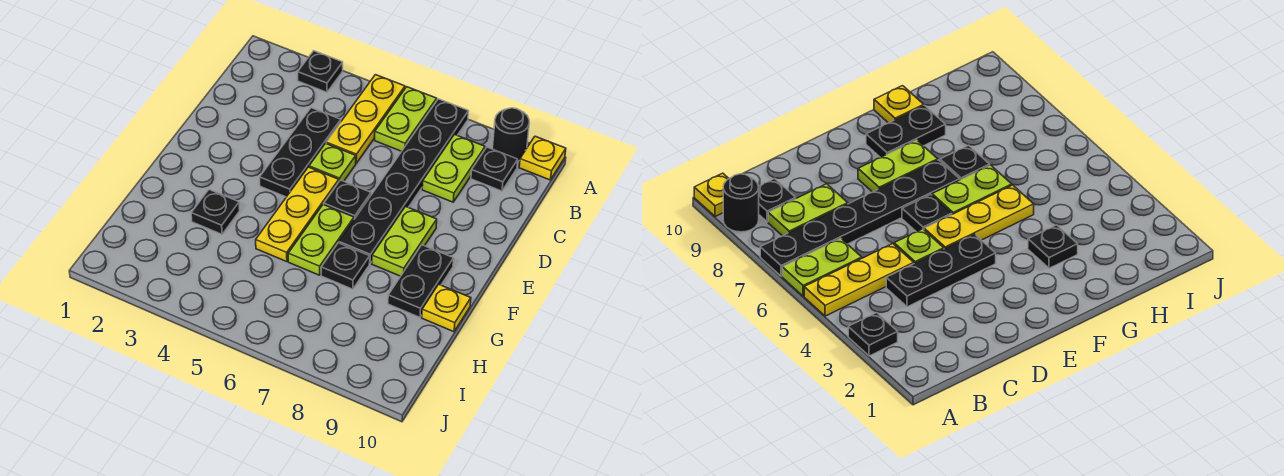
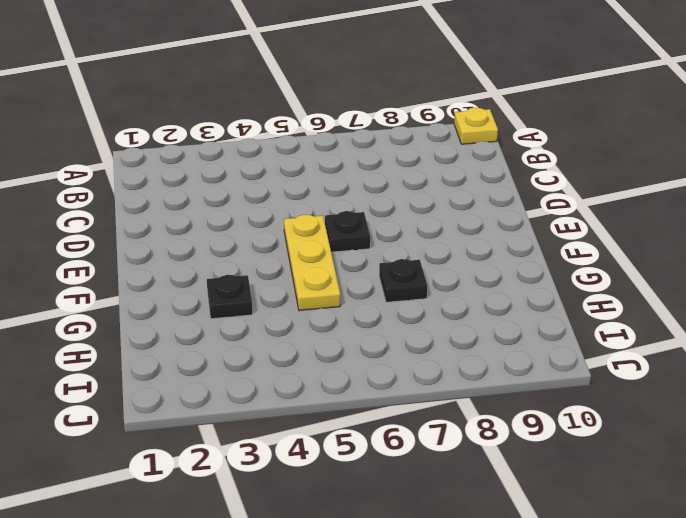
none -> black 1x1 plate [298,51,343,92]
none -> yellow 1x3 plate [326,75,405,163]
none -> lime 1x2 plate [375,87,437,151]

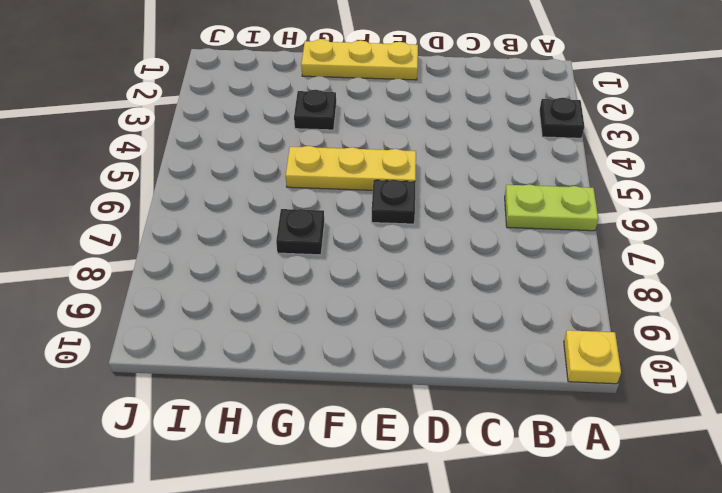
yellow 1x3 plate [301,39,418,80] -> yellow 1x3 plate moved to [326,75,405,163]
none -> black 1x6 plate [339,99,468,263]
none -> black 1x1 round brick [493,108,529,161]
none -> lime 1x2 plate [422,135,485,202]

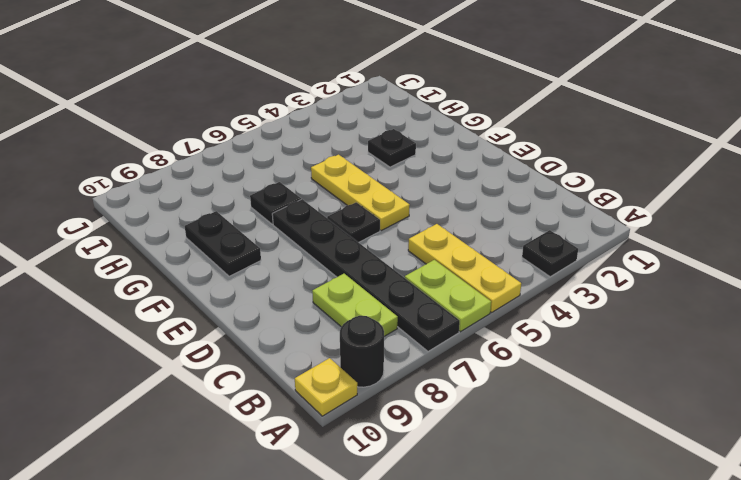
none -> black 1x1 plate [471,147,518,191]
none -> black 1x3 plate [260,108,341,197]
none -> lime 1x1 plate [309,143,356,181]

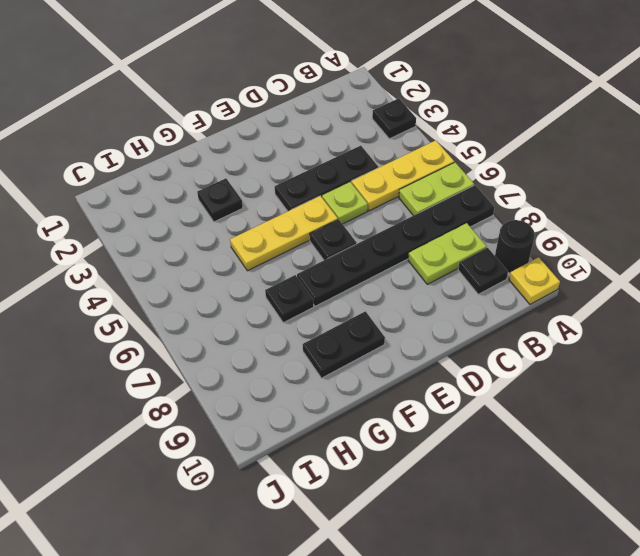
none -> lime 1x2 plate [372,206,437,276]
none -> lime 1x2 plate [288,204,354,275]
none -> yellow 1x1 plate [422,284,471,332]

